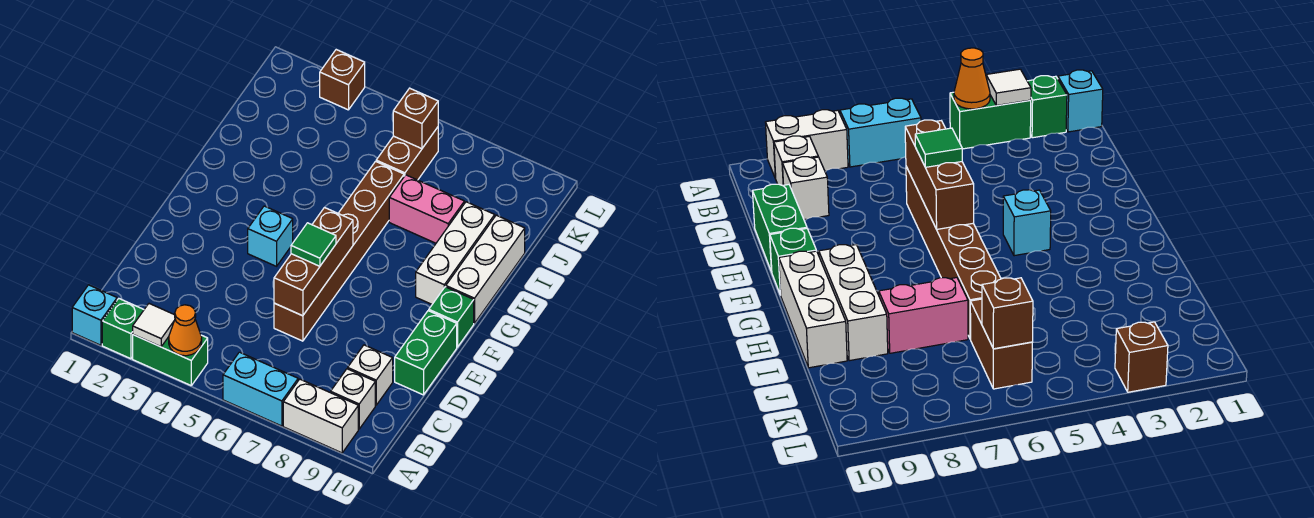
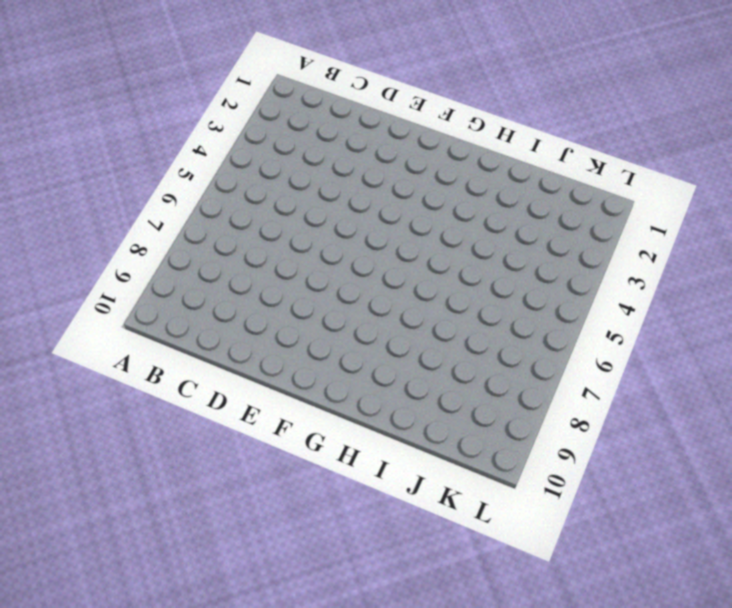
none -> cyan 1x1 brick [72,285,117,345]
none -> green 1x1 brick [102,299,144,359]
none -> green 1x2 brick [133,335,208,385]

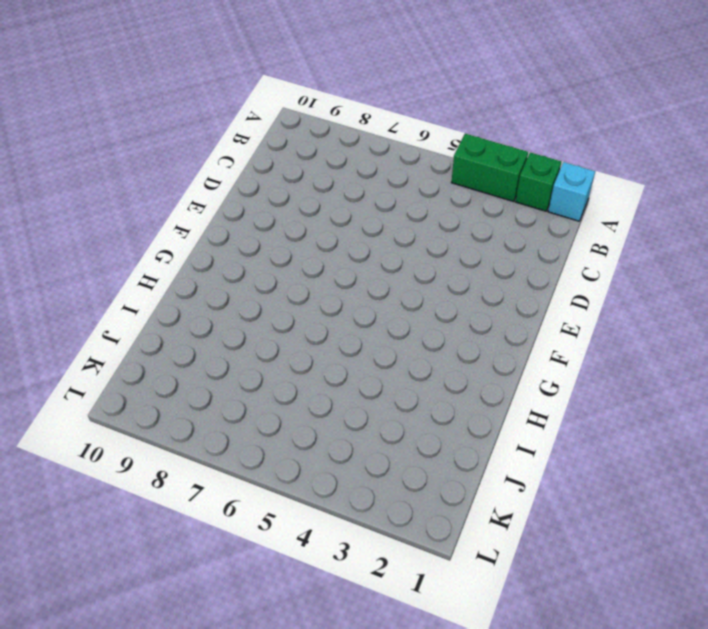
none -> cyan 1x2 brick [223,352,298,426]
none -> white 1x2 brick [283,379,358,453]
none -> white 1x1 brick [331,369,375,429]

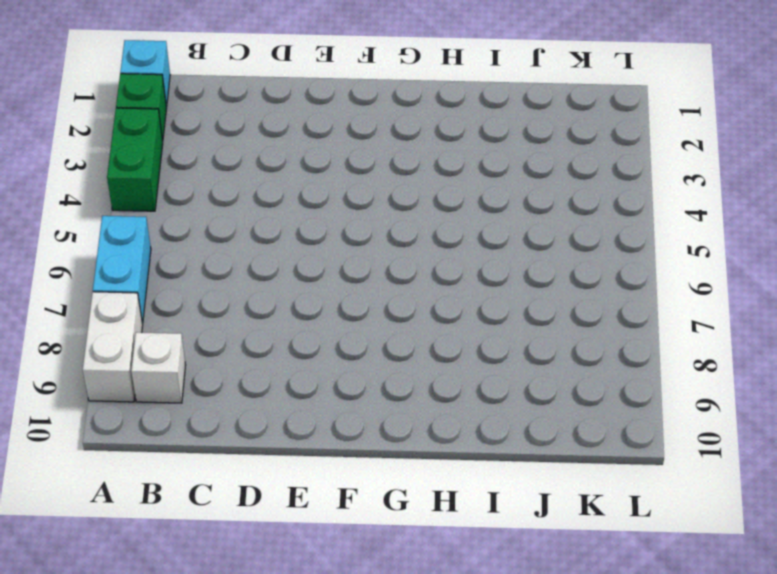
none -> white 1x1 brick [348,345,393,405]
none -> brown 1x6 brick [274,161,404,341]
none -> green 1x2 brick [395,311,457,395]

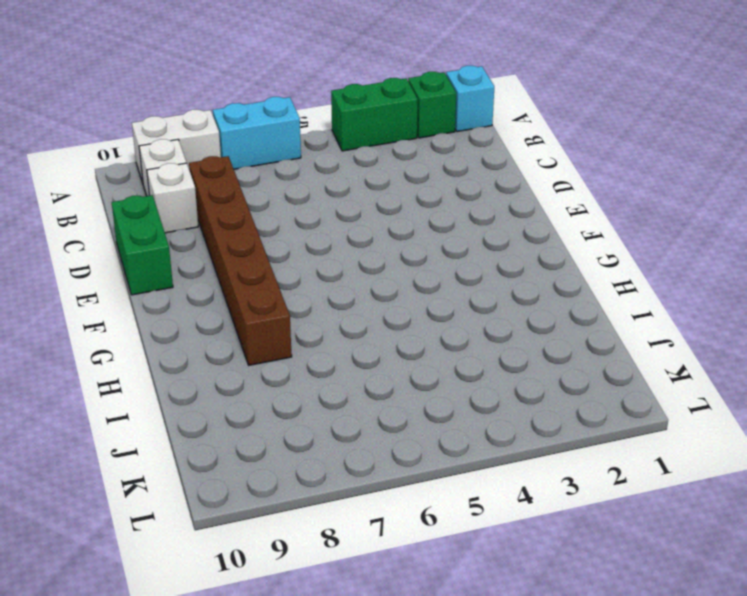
brown 1x6 brick [189,156,292,365] -> brown 1x6 brick moved to [274,161,404,341]
none -> cyan 1x1 brick [248,206,293,266]
none -> green 1x1 brick [429,287,474,347]
none -> white 1x3 brick [416,202,495,304]

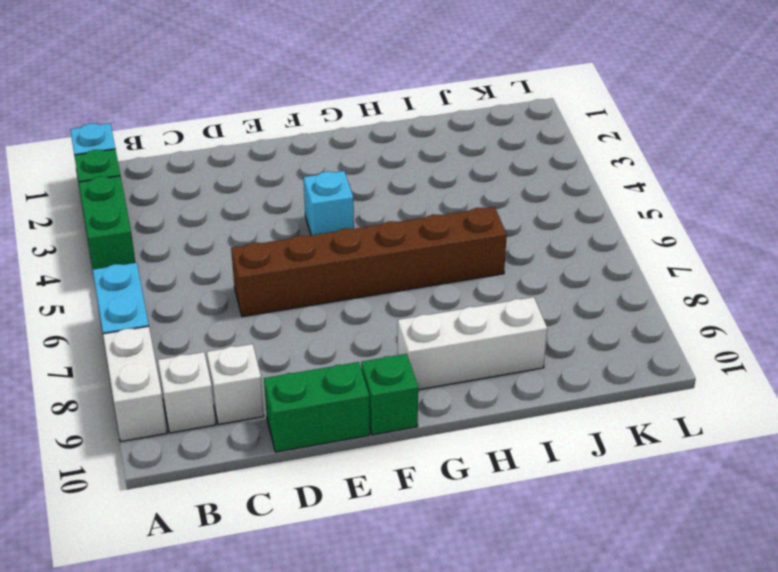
none -> white 1x3 brick [446,215,525,323]
none -> pink 1x2 brick [389,175,464,243]
none -> brown 1x2 brick [376,127,438,180]

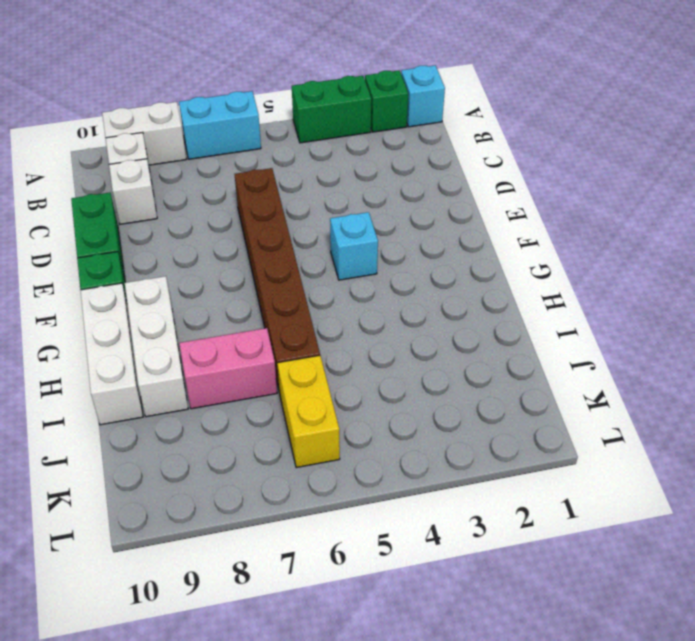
yellow 1x2 brick [277,356,340,468] -> brown 1x2 brick [376,127,438,180]
none -> brown 1x1 brick [320,50,365,110]
none -> white 1x1 tile [133,304,175,347]
none -> orange 1x1 cone [169,305,202,356]

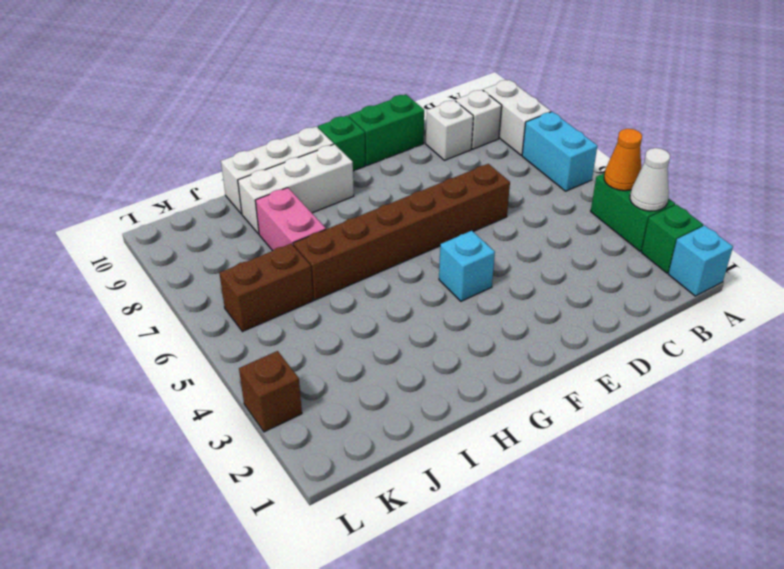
white 1x1 cone [630,148,670,211] -> white 1x1 tile [133,304,175,347]
none -> brown 1x3 brick [274,208,353,316]
none -> brown 1x1 brick [393,88,438,149]
none -> green 1x1 tile [291,223,336,266]

